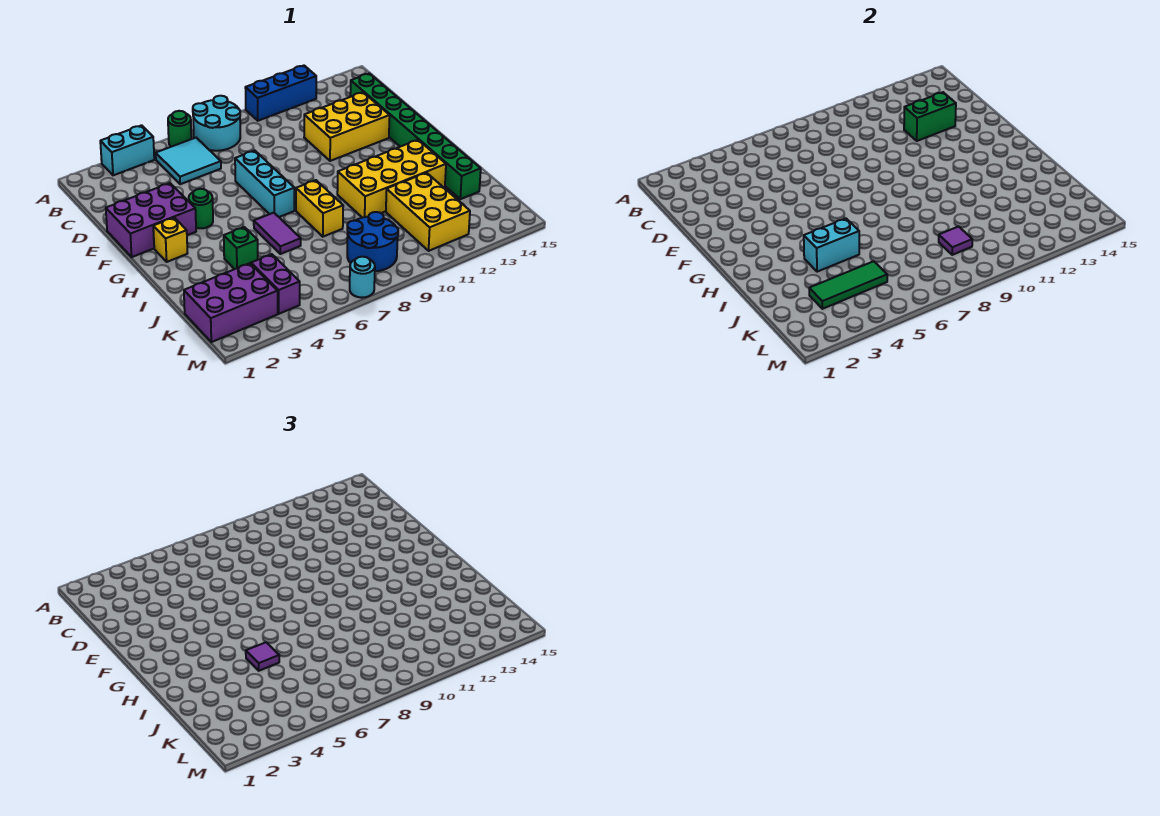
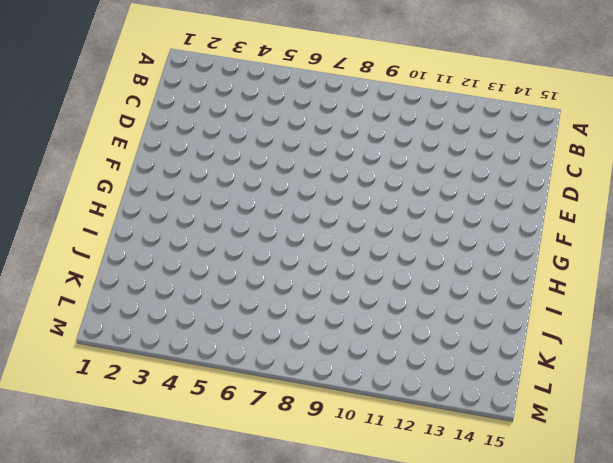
none -> cyan 1x2 brick [100,125,154,175]
none -> green 1x1 round brick [168,111,191,147]
none -> cyan 2x2 round brick [193,96,240,151]

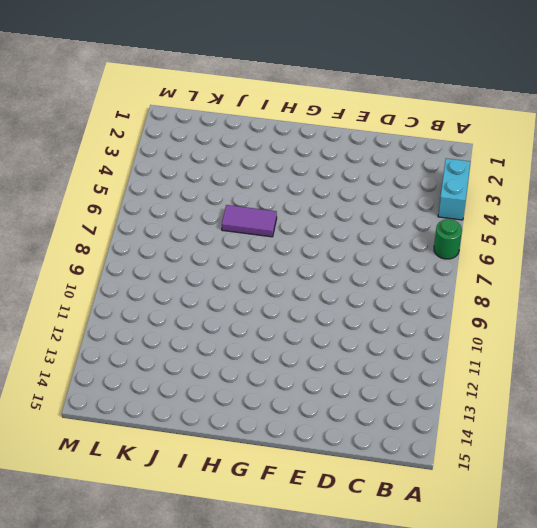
none -> cyan 2x2 round brick [193,96,240,151]
none -> blue 1x3 brick [245,66,316,121]
none -> cyan 2x2 tile [156,138,221,184]

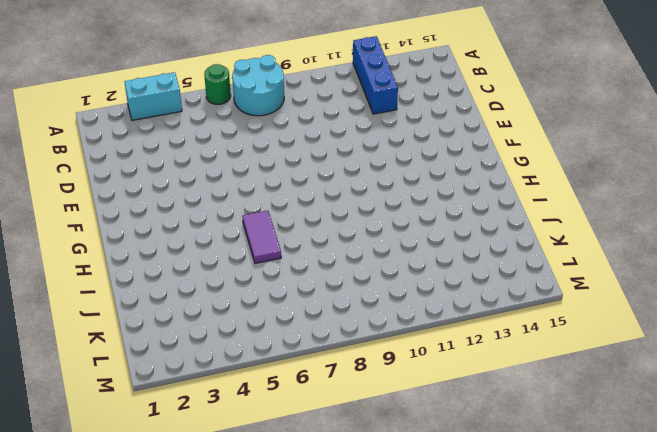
blue 1x3 brick [353,36,398,114] -> blue 1x3 brick turned to [245,66,316,121]
none -> cyan 2x2 tile [156,138,221,184]
none -> green 1x8 brick [350,73,481,199]
none -> yellow 2x3 brick [304,92,390,161]

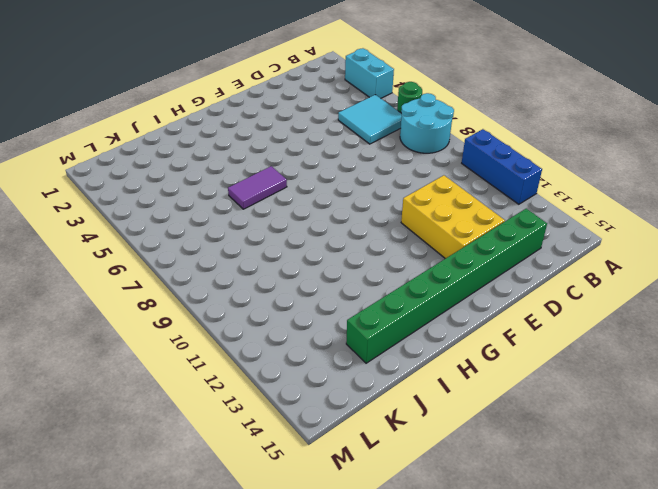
none -> purple 2x3 brick [106,183,196,257]
none -> cyan 1x3 brick [235,151,294,217]
none -> green 1x1 round brick [189,189,213,228]

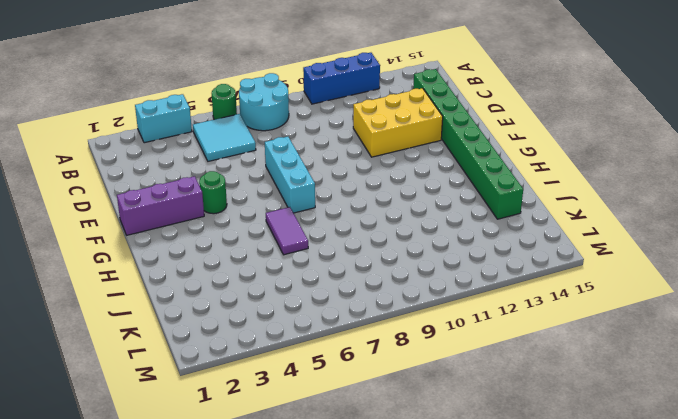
purple 1x3 brick [117,176,204,235] -> purple 2x3 brick [106,183,196,257]
none -> yellow 1x1 brick [153,218,188,262]
none -> yellow 1x2 brick [296,180,343,237]
none -> yellow 2x4 brick [337,140,446,218]

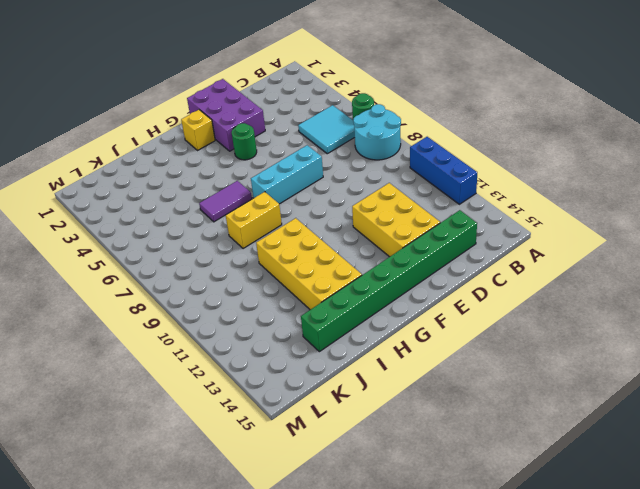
none -> cyan 1x2 brick [100,125,154,175]
none -> green 1x1 brick [224,227,258,269]
none -> yellow 2x3 brick [386,173,470,251]

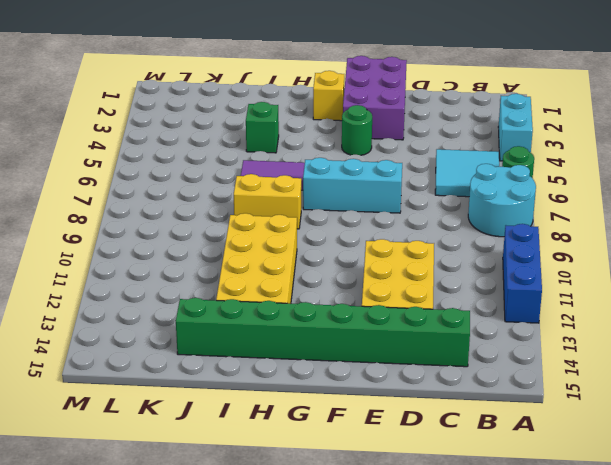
none -> yellow 2x3 brick [386,173,470,251]
none -> purple 2x3 brick [184,263,278,342]
none -> purple 1x2 brick [251,254,300,314]

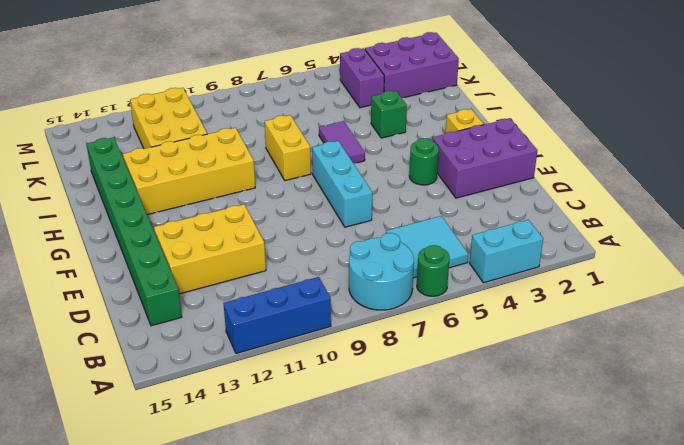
none -> blue 2x2 round brick [347,212,398,271]
none -> cyan 1x1 round brick [350,257,375,298]
none -> green 1x2 brick [904,92,956,141]

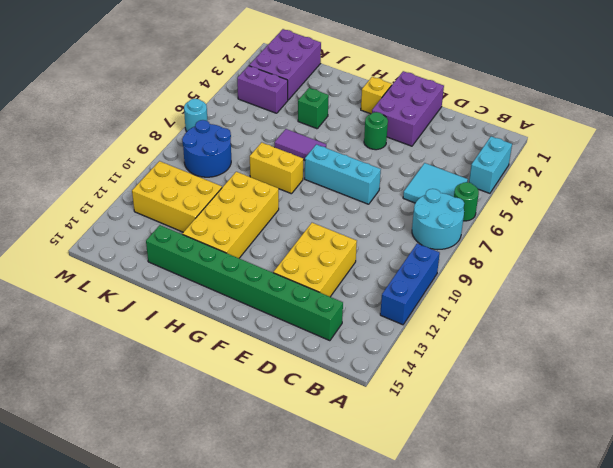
none -> green 1x2 brick [904,92,956,141]
none -> cyan 1x2 brick [804,218,859,272]
none -> green 1x3 tile [809,261,887,309]

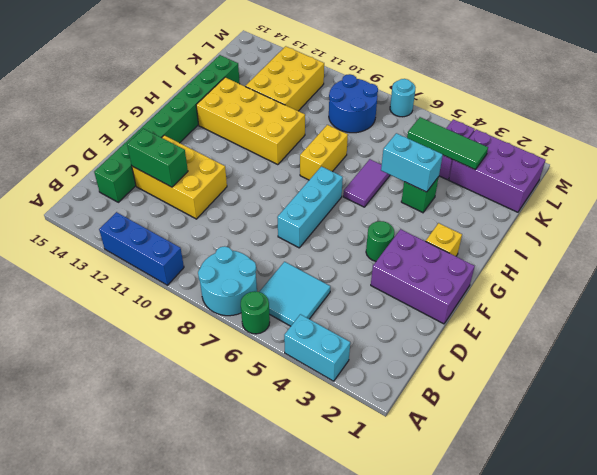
none -> purple 1x1 tile [939,227,972,255]
none -> purple 1x1 tile [246,642,279,671]

